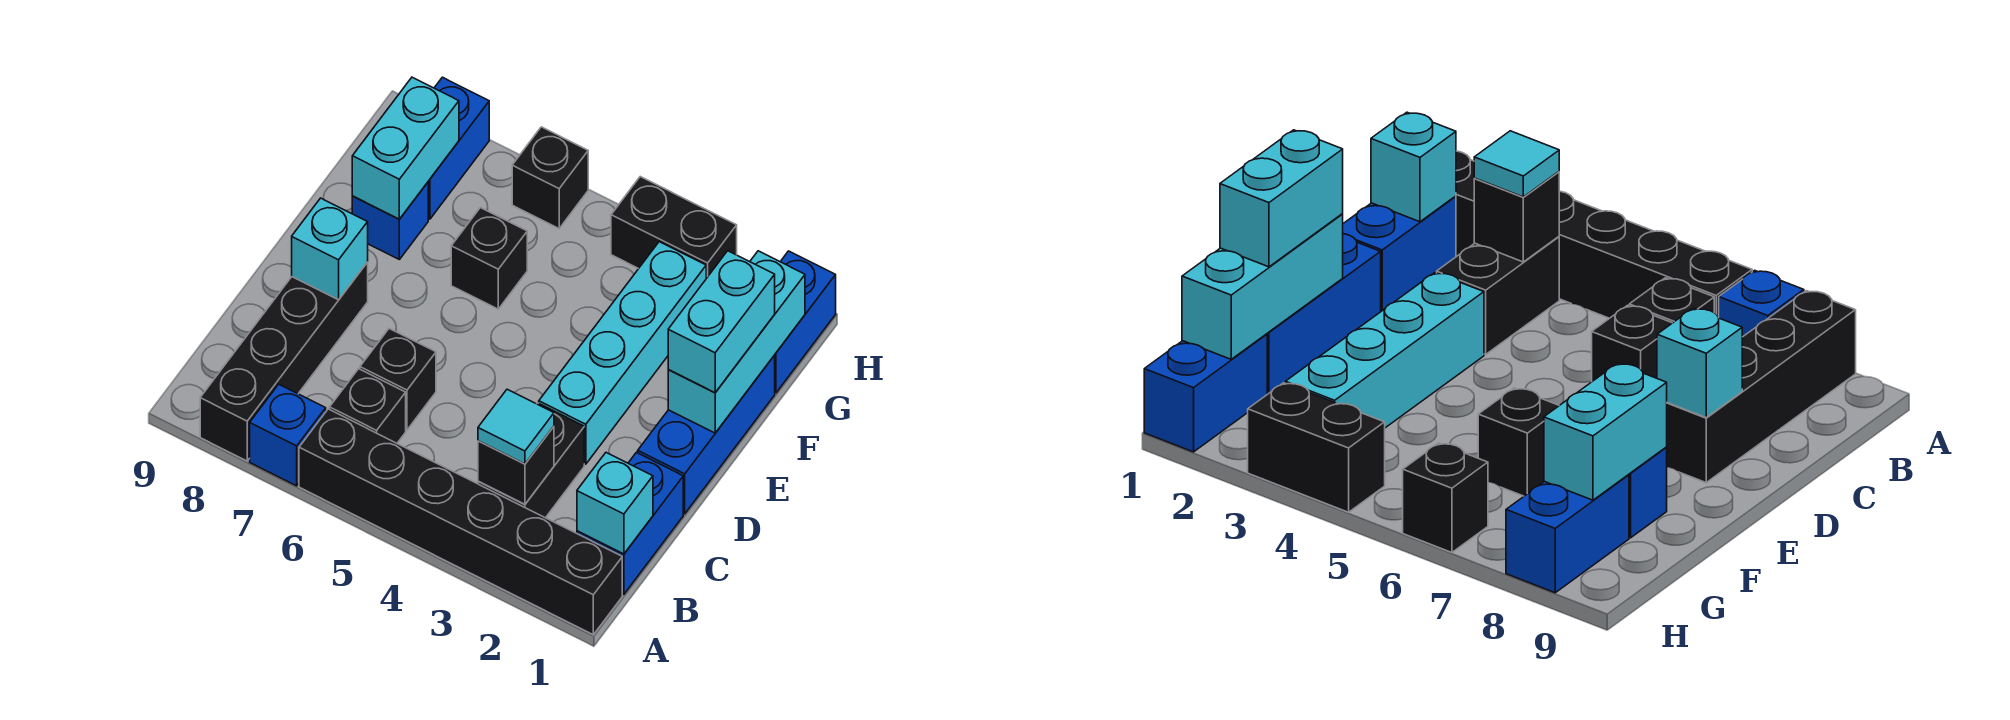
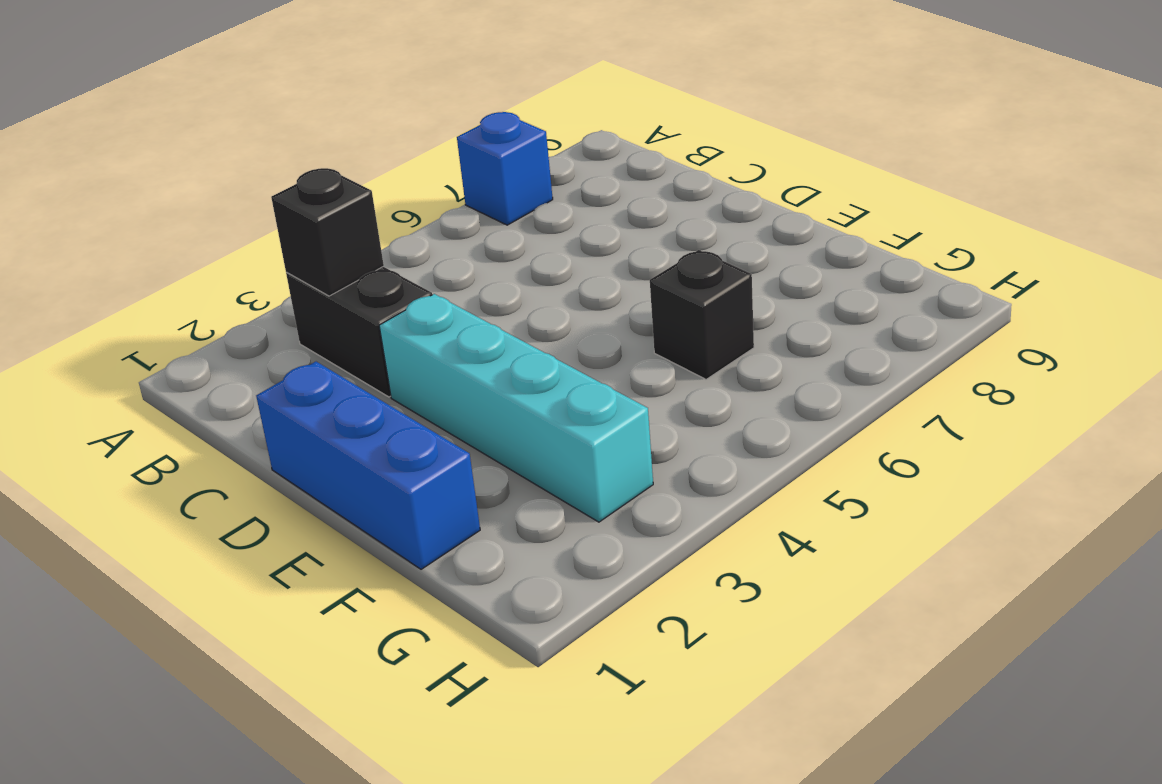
none -> black 1x6 brick [299,409,622,635]
none -> black 1x4 brick [200,262,368,461]
none -> blue 1x2 brick [577,452,683,594]

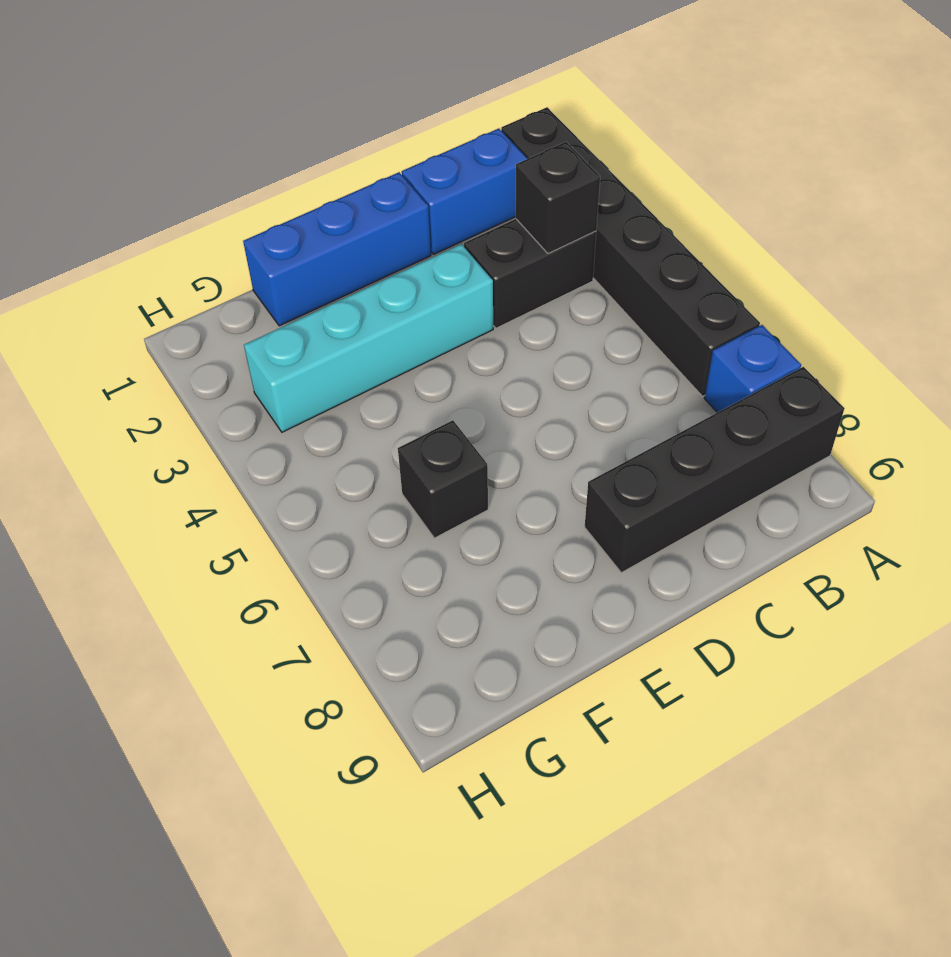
none -> black 1x1 brick [330,369,406,443]
none -> black 1x1 brick [360,329,436,430]
none -> blue 1x1 brick [352,182,428,259]

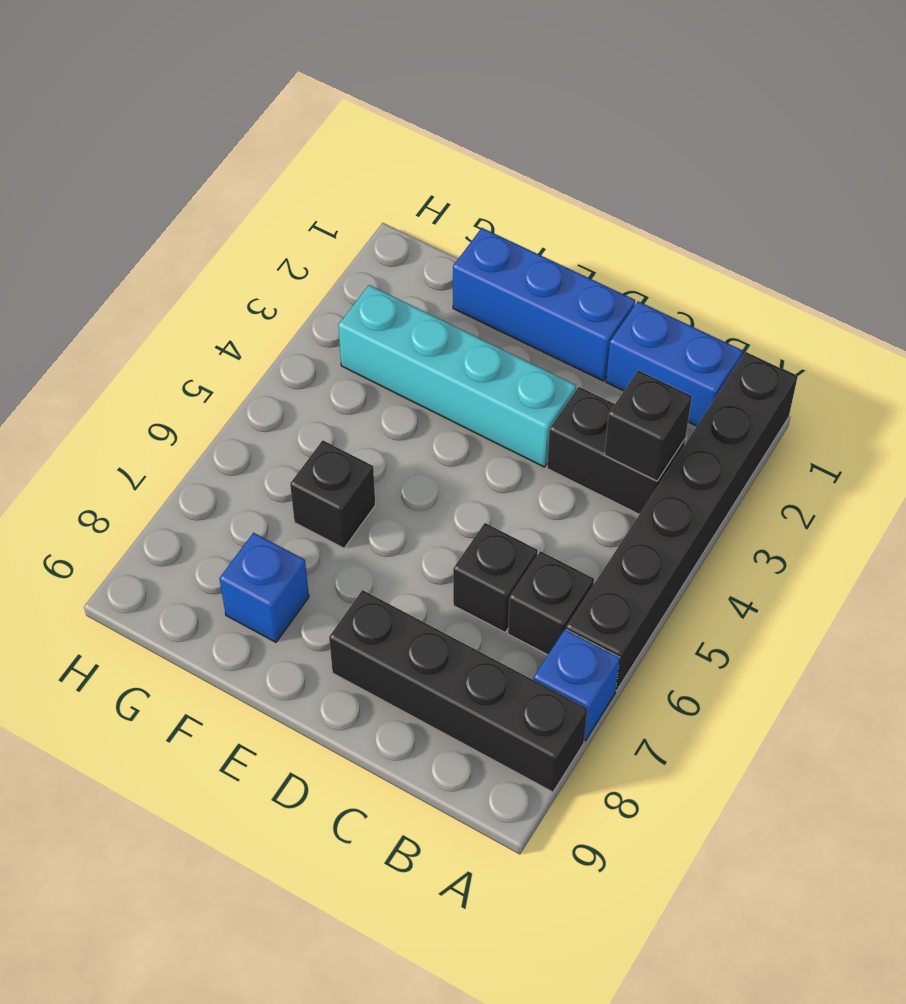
none -> blue 1x2 brick [775,251,836,393]
none -> blue 1x2 brick [428,77,489,219]
none -> black 1x2 brick [611,177,737,278]

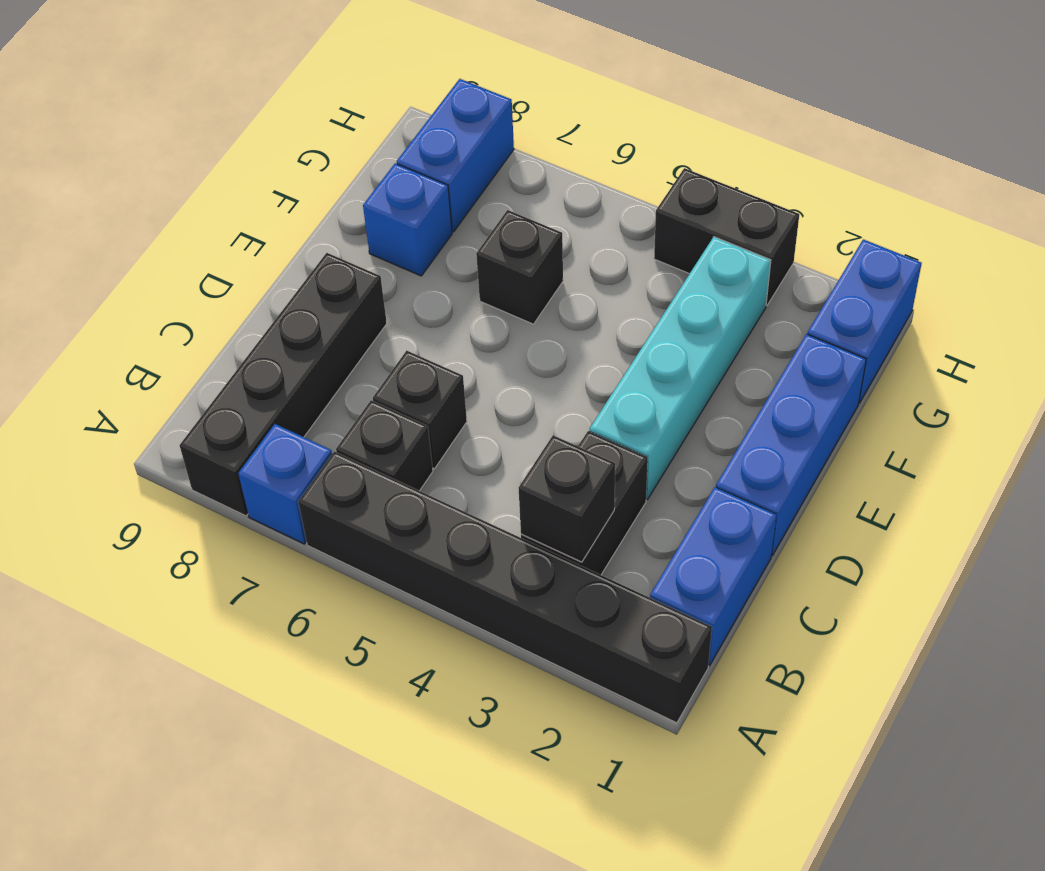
none -> black 1x1 brick [512,127,588,228]
none -> cyan 1x1 brick [577,453,653,554]
none -> cyan 1x1 brick [292,198,368,300]

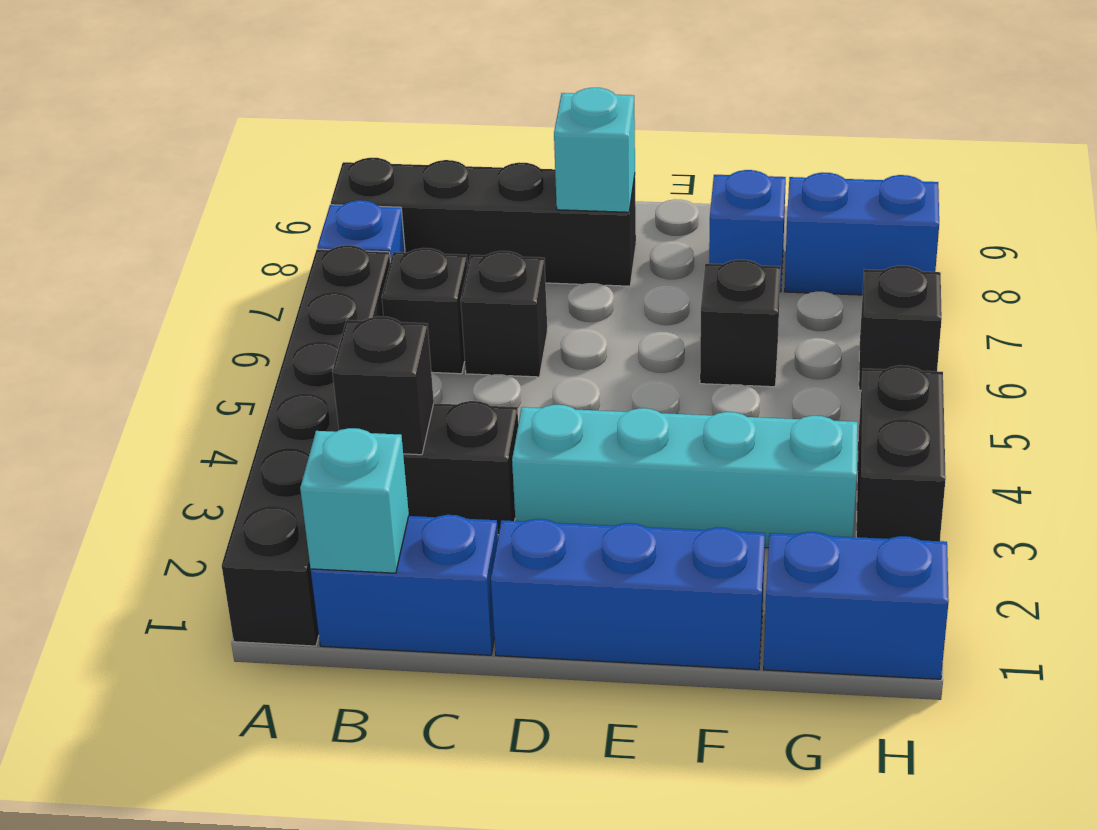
none -> cyan 1x3 brick [668,251,805,433]
none -> cyan 1x2 brick [352,77,459,219]
none -> cyan 1x1 tile [478,389,554,464]

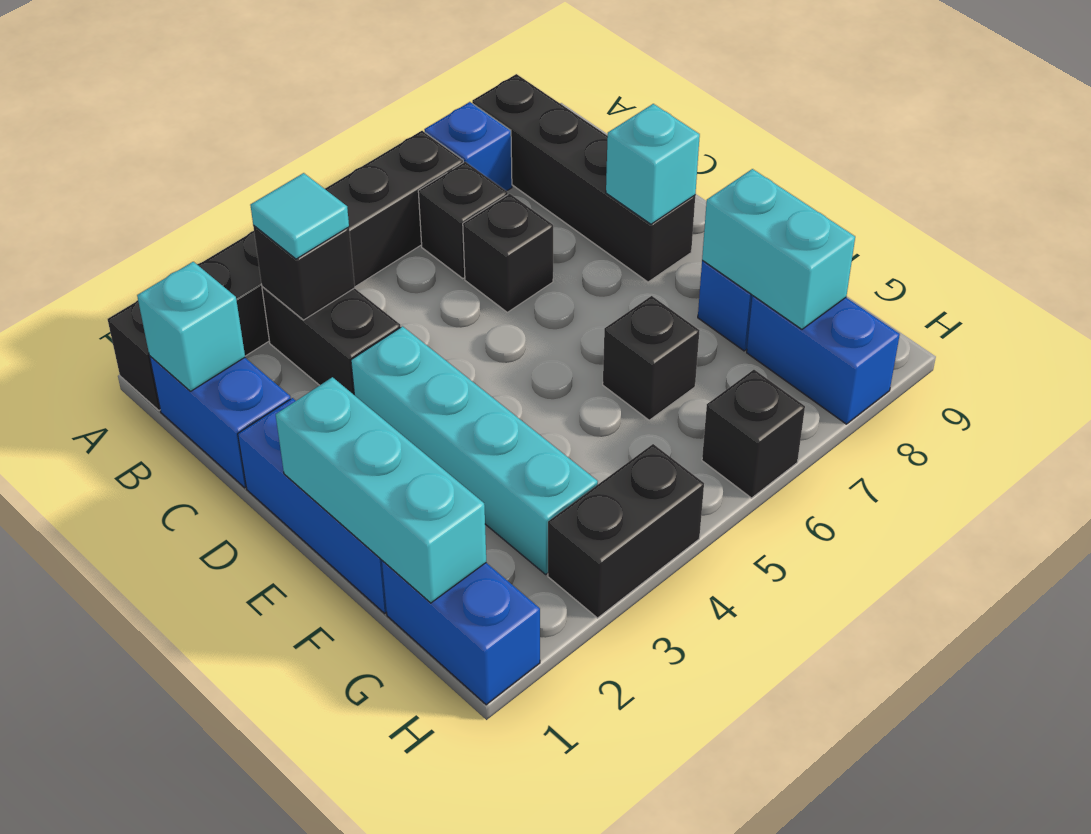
none -> cyan 1x2 brick [668,251,775,393]

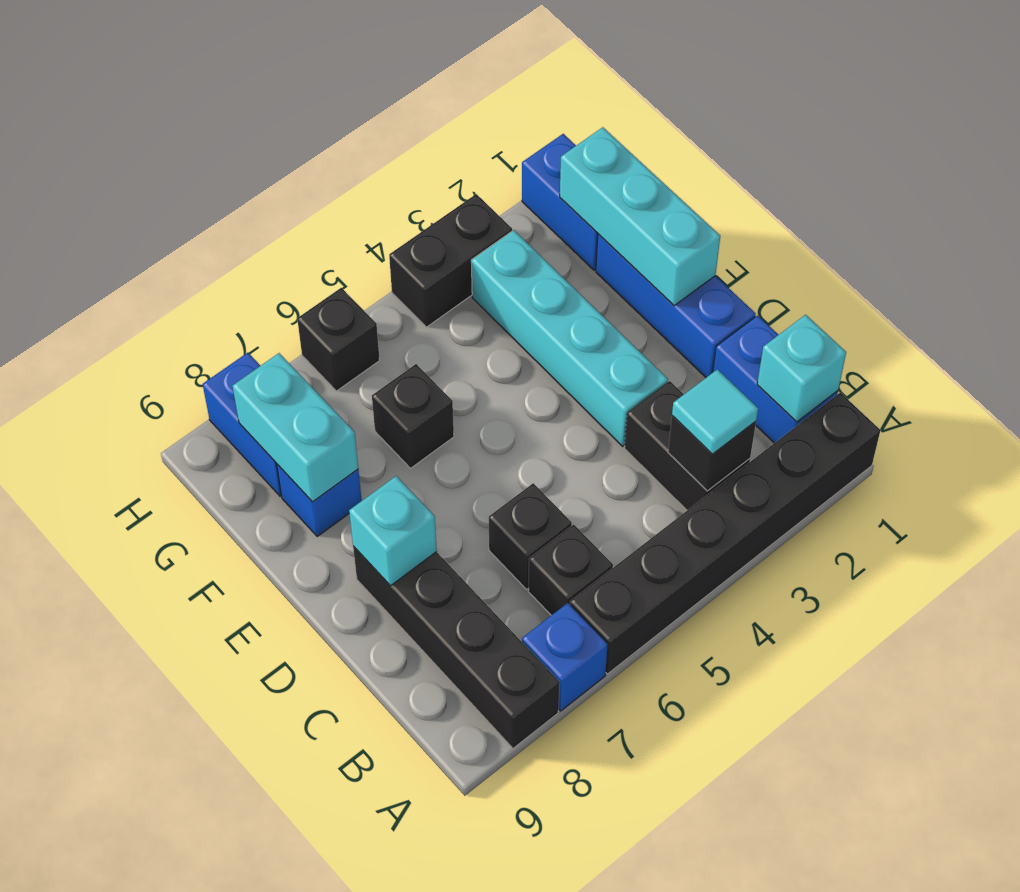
none -> cyan 1x2 brick [668,251,775,393]

